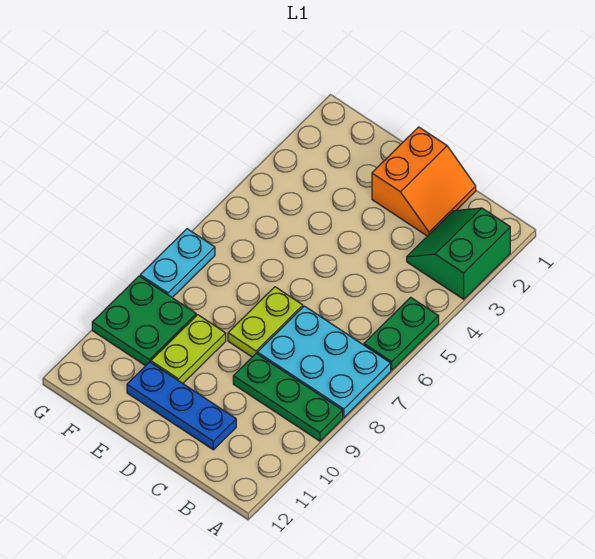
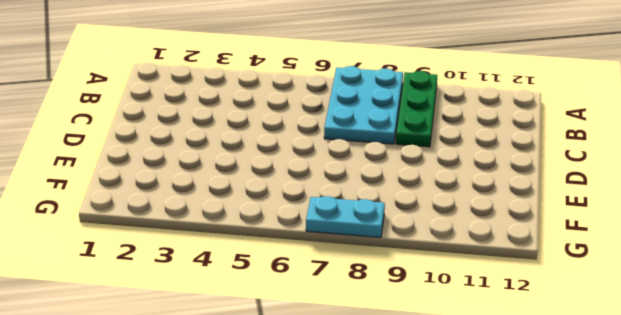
none -> green 2x2 slope [407,208,510,299]
none -> green 1x2 plate [364,297,439,370]

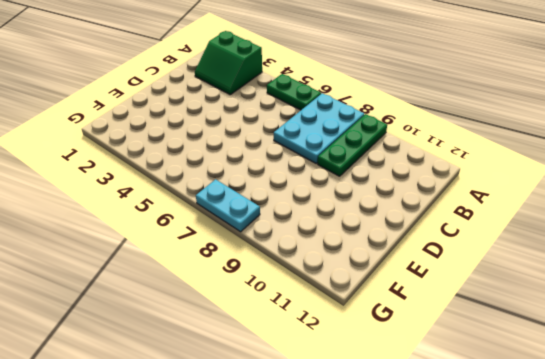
none -> orange 2x2 slope [372,127,476,236]
none -> blue 1x3 plate [127,362,236,450]

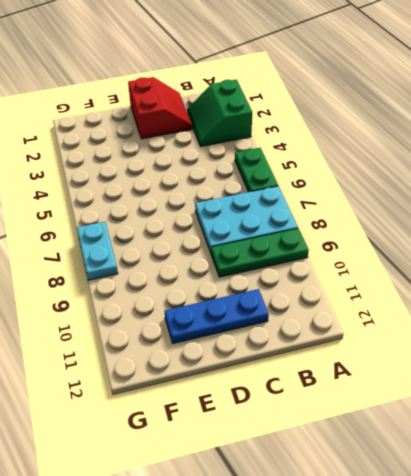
red 2x2 slope [128,77,192,139] -> orange 2x2 slope [372,127,476,236]
none -> lime 1x2 plate [228,287,303,357]
none -> lime 1x2 plate [151,315,226,383]

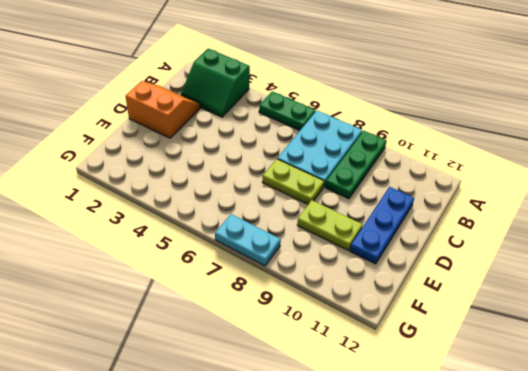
none -> green 2x2 plate [92,276,196,366]

